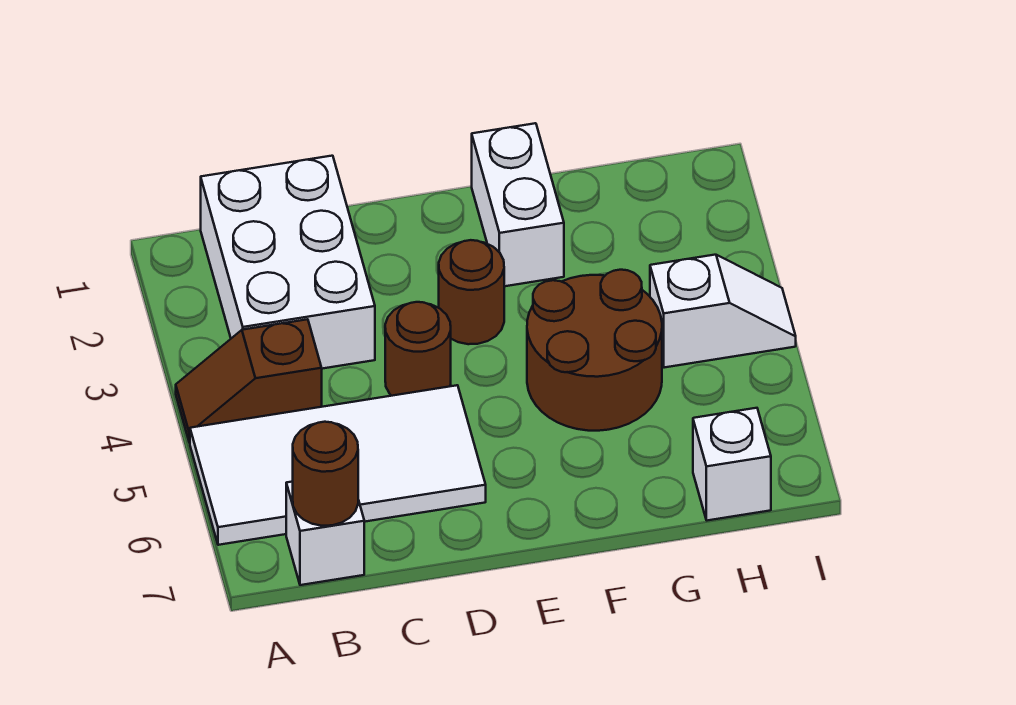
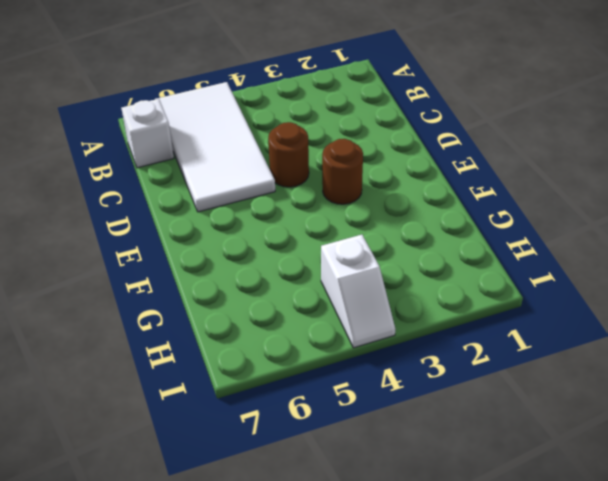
none -> brown 1x2 slope [176,319,322,443]
none -> white 2x3 brick [201,156,375,369]

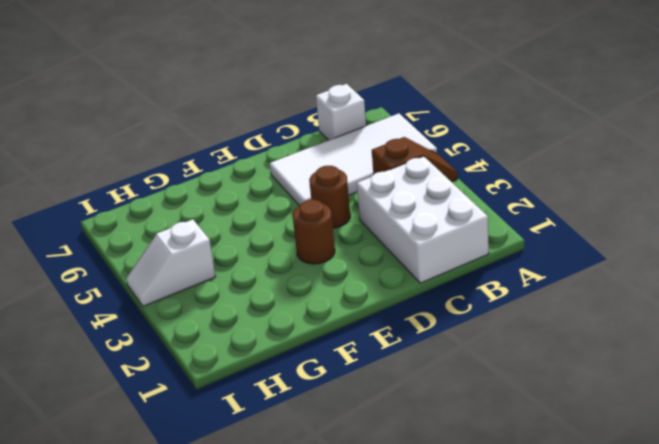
none -> white 1x2 brick [472,123,564,286]
none -> brown 2x2 round brick [527,270,662,431]

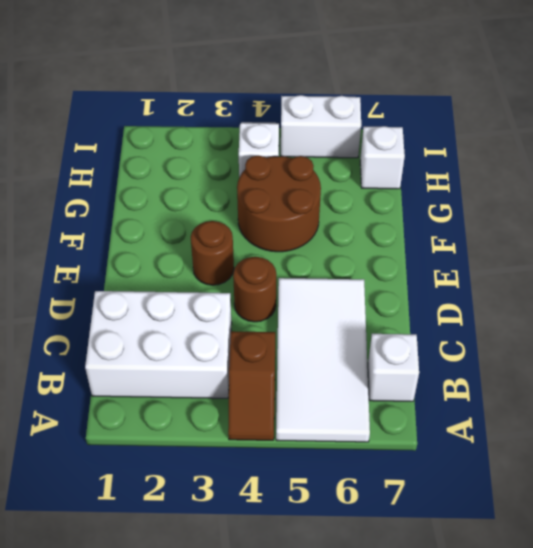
white 1x2 brick [281,95,361,158] -> white 1x2 brick moved to [472,123,564,286]
none -> brown 1x1 round brick [293,422,358,526]

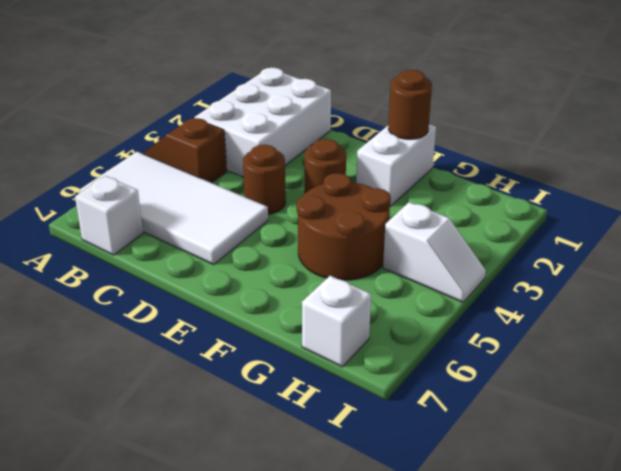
brown 1x1 round brick [388,70,432,139] -> brown 1x1 round brick moved to [293,422,358,526]

